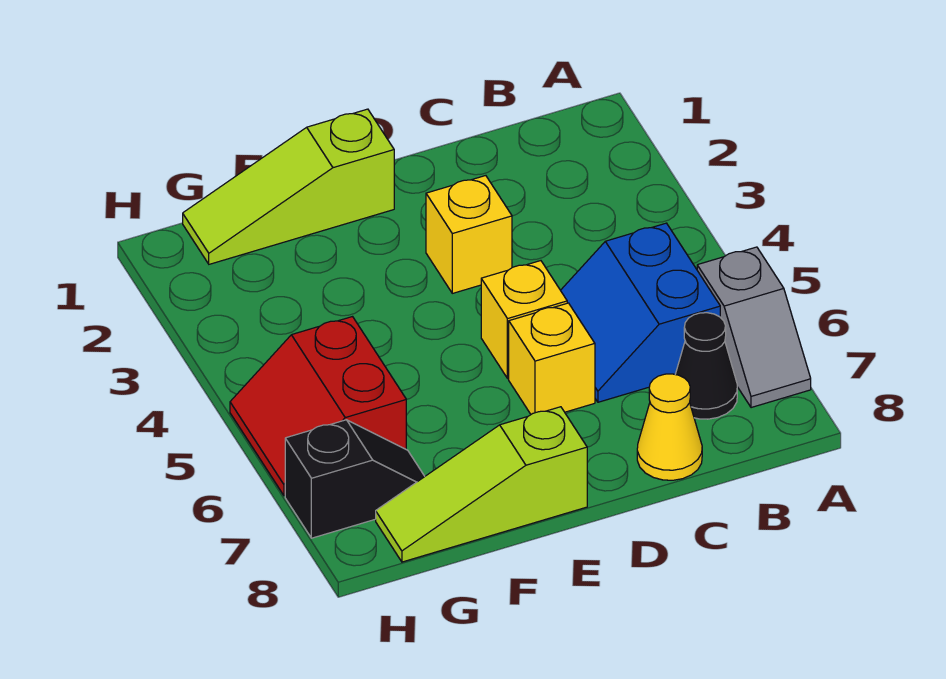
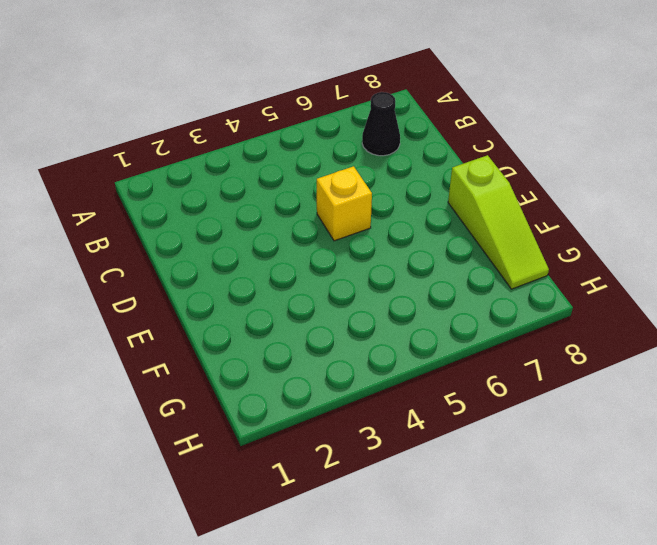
none -> grey 1x2 slope [697,247,811,408]
none -> blue 2x2 slope [561,223,720,402]

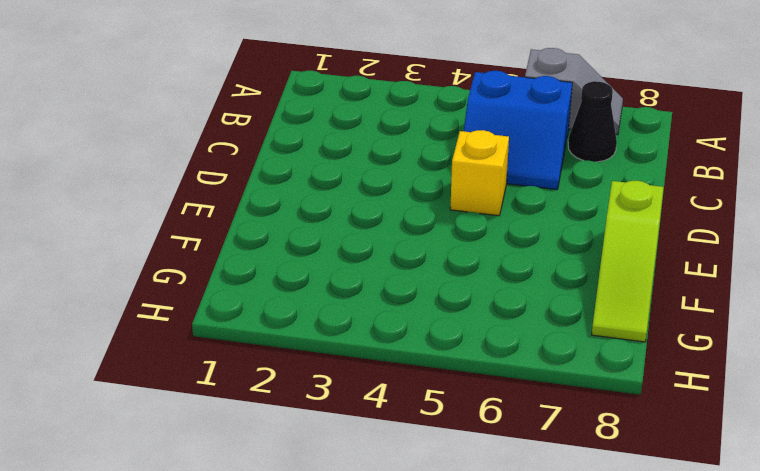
none -> yellow 1x1 cone [637,374,702,480]
none -> yellow 1x1 brick [426,176,512,293]

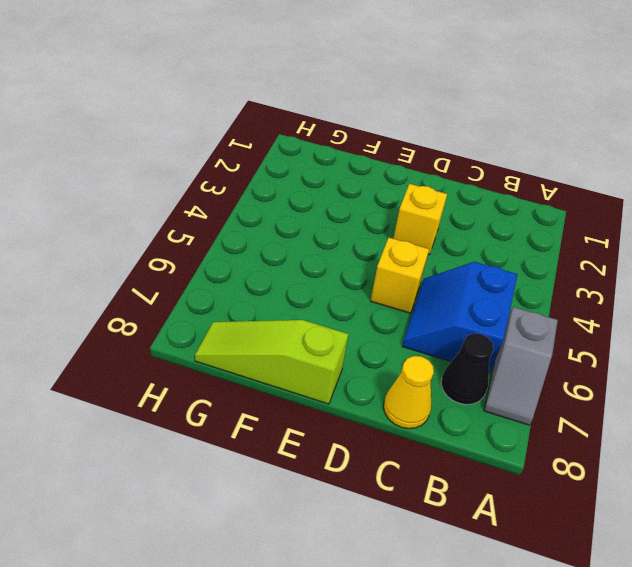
none -> yellow 1x1 brick [509,303,595,414]
none -> lime 1x3 slope [183,109,394,264]

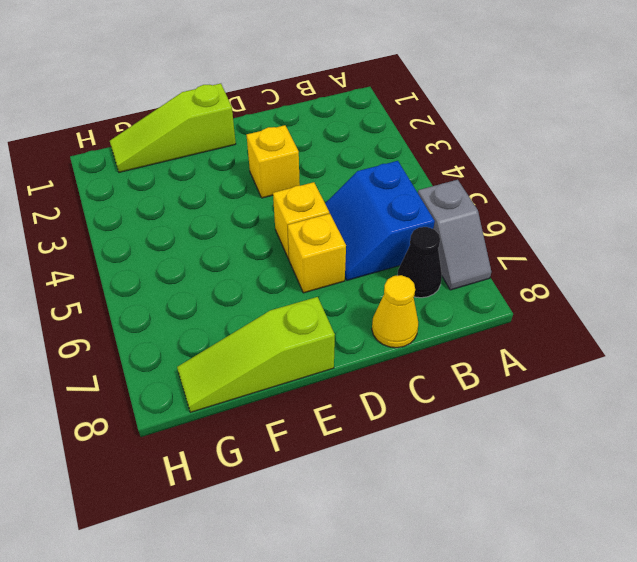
none -> red 2x2 slope [230,317,406,496]
none -> black 1x2 slope [285,420,425,538]

